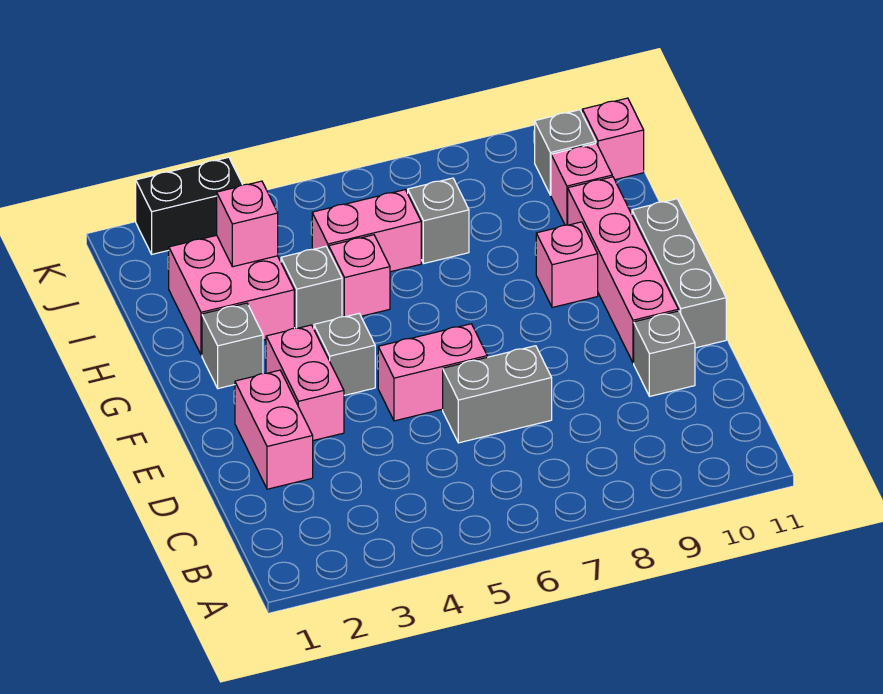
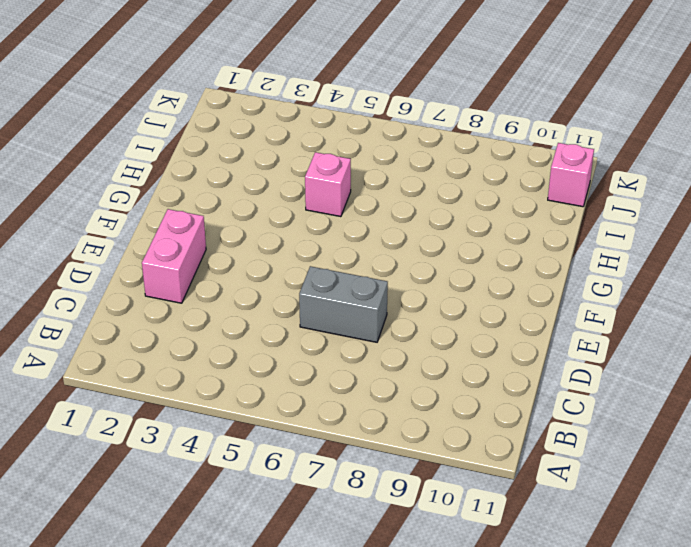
none -> grey 1x1 brick [634,311,695,396]
none -> pink 1x2 brick [266,325,344,441]
none -> pink 1x2 brick [378,324,487,421]

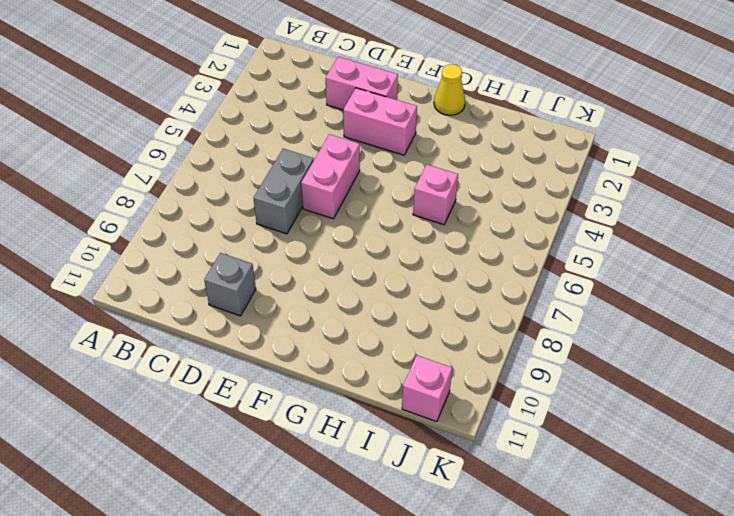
yellow 1x1 cone [434,64,465,115] -> none
none -> pink 1x4 brick [568,177,678,363]
none -> grey 1x3 brick [632,199,726,348]
none -> grey 1x1 brick [314,314,375,395]

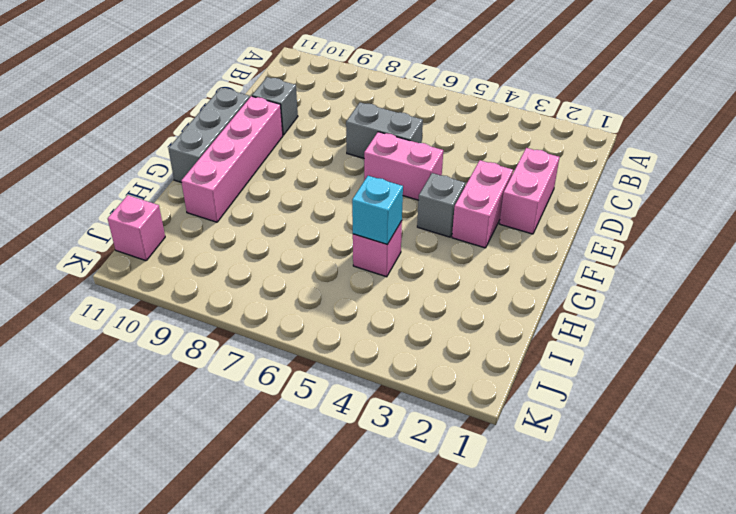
cyan 1x1 brick [352,176,403,244] -> none
none -> grey 1x1 brick [202,303,263,389]
none -> pink 1x1 brick [536,222,598,308]
none -> pink 2x2 brick [169,235,294,355]

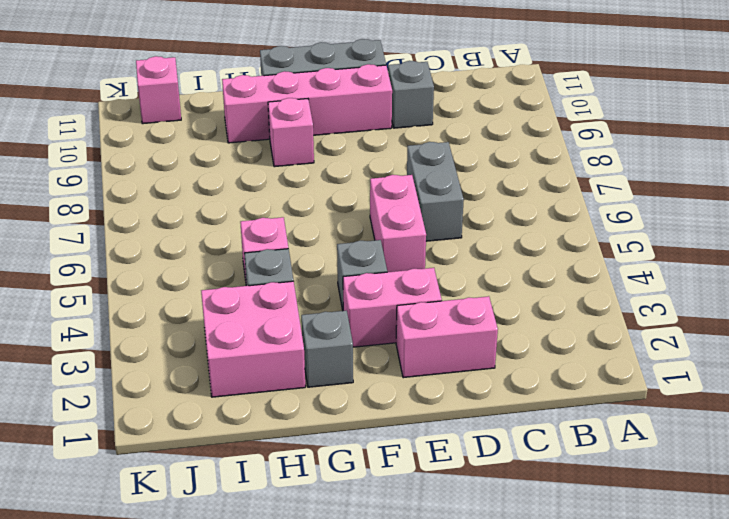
none -> pink 1x2 brick [312,190,421,272]
none -> grey 1x1 brick [408,178,469,263]
none -> pink 1x1 brick [551,143,612,225]

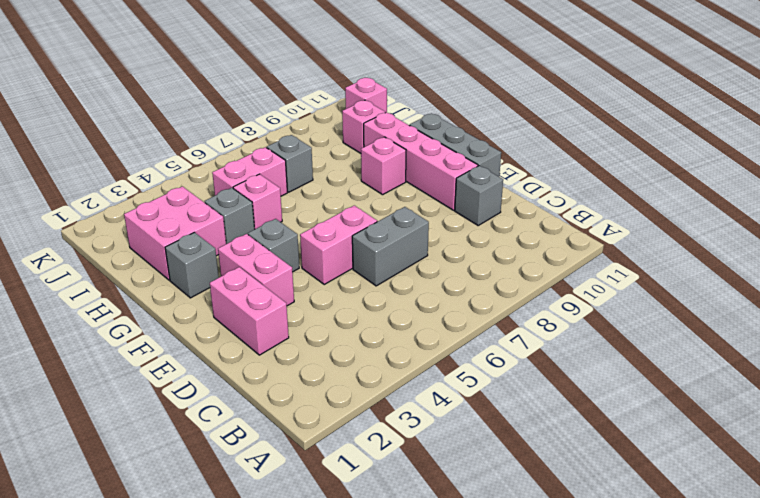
none -> grey 1x1 brick [535,110,596,195]
none -> black 1x2 brick [136,157,242,254]
none -> pink 1x1 brick [217,181,278,267]

